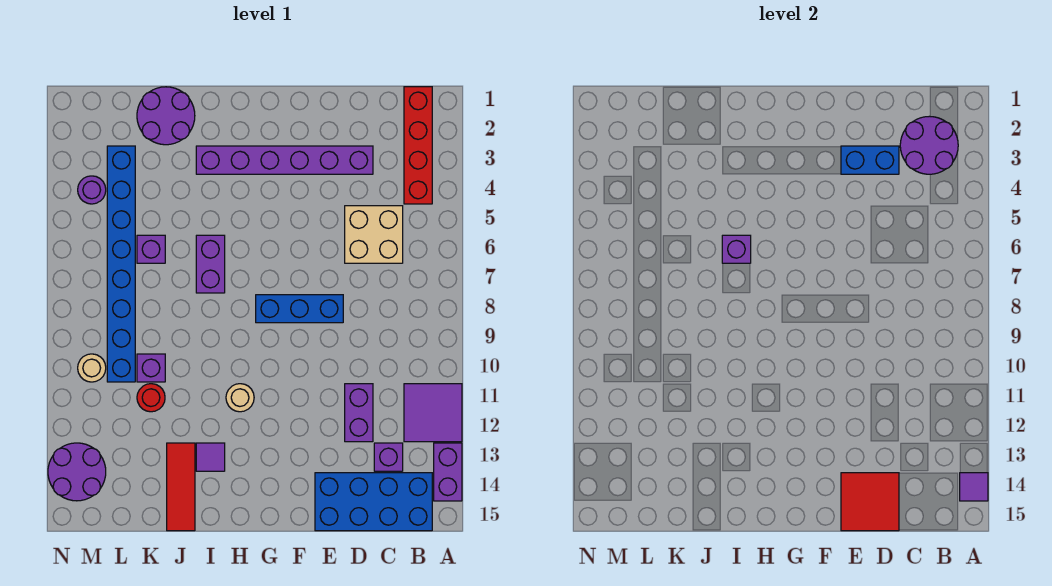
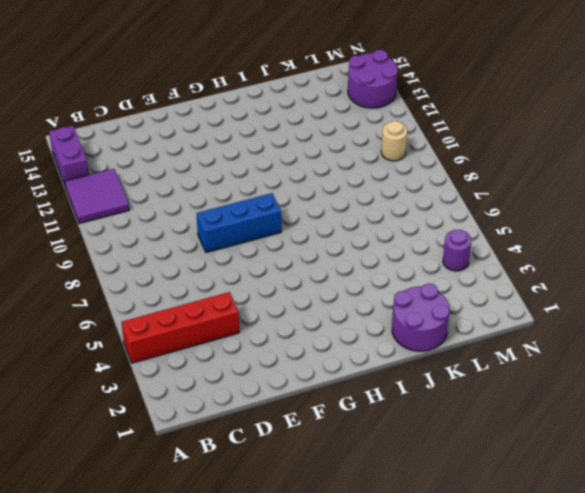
red 1x4 brick [121,292,239,363] -> red 1x4 brick turned to [404,87,432,204]
none -> blue 2x4 brick [315,473,432,531]
none -> tan 2x2 brick [345,206,403,263]
none -> purple 1x1 brick [374,443,403,471]

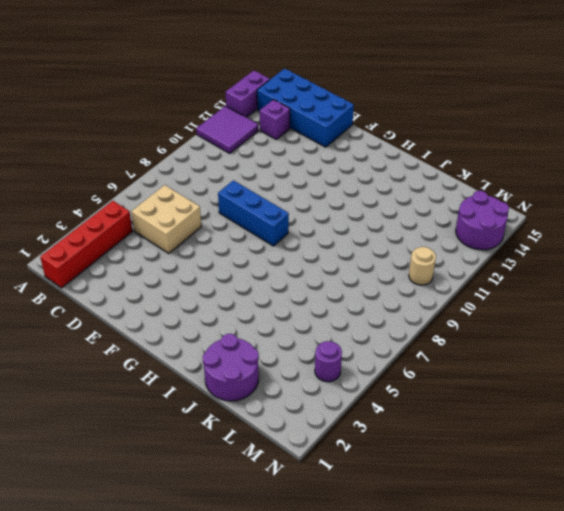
none -> purple 1x6 brick [196,146,373,174]
none -> purple 1x2 brick [345,384,373,442]
none -> tan 1x1 round brick [226,384,254,412]

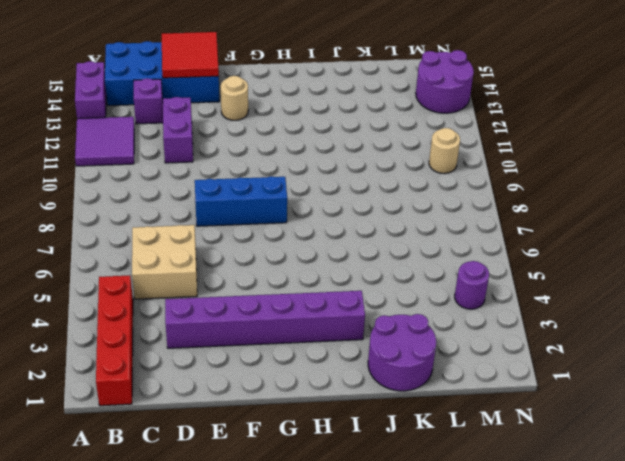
tan 1x1 round brick [221,76,248,120] -> tan 1x1 round brick moved to [226,384,254,412]
none -> purple 1x2 brick [196,235,225,293]
none -> purple 1x1 tile [196,443,225,471]
none -> red 1x3 tile [167,443,195,531]

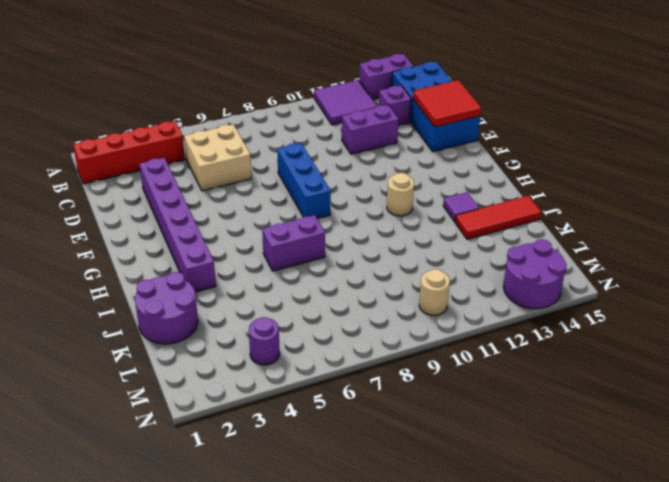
none -> purple 1x1 brick [137,235,165,263]
none -> purple 1x1 brick [137,354,165,382]
none -> red 1x1 round brick [137,384,165,412]

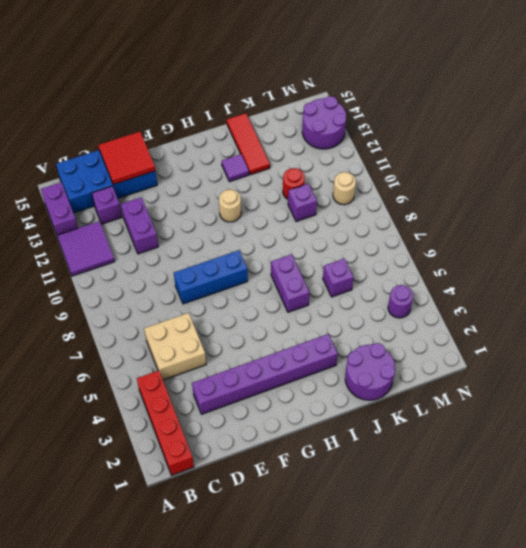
none -> blue 1x8 brick [107,146,135,382]
none -> purple 1x1 tile [960,473,988,501]
none -> purple 2x2 round brick [900,116,958,174]

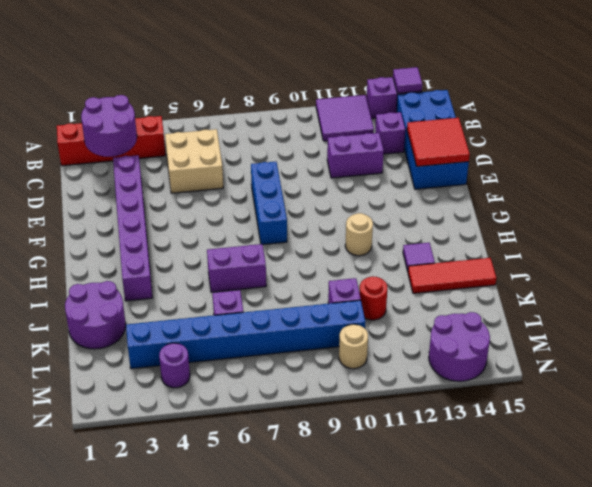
none -> blue 1x2 brick [841,146,899,174]
none -> purple 1x1 brick [722,235,751,263]

